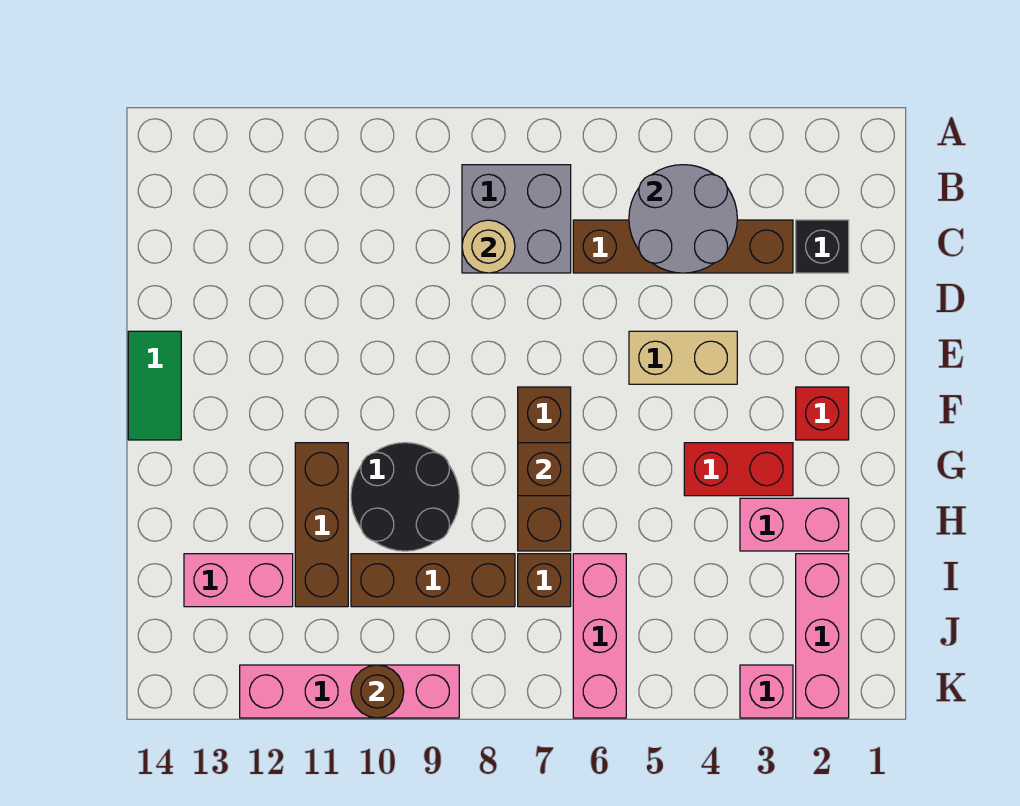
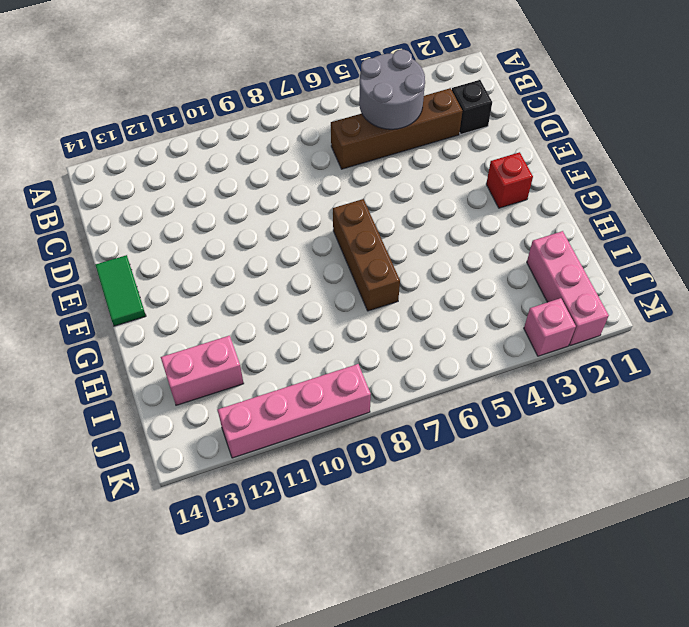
none -> grey 2x2 brick [462,165,571,273]
none -> tan 1x2 brick [629,331,737,384]
none -> red 1x2 brick [684,443,793,496]

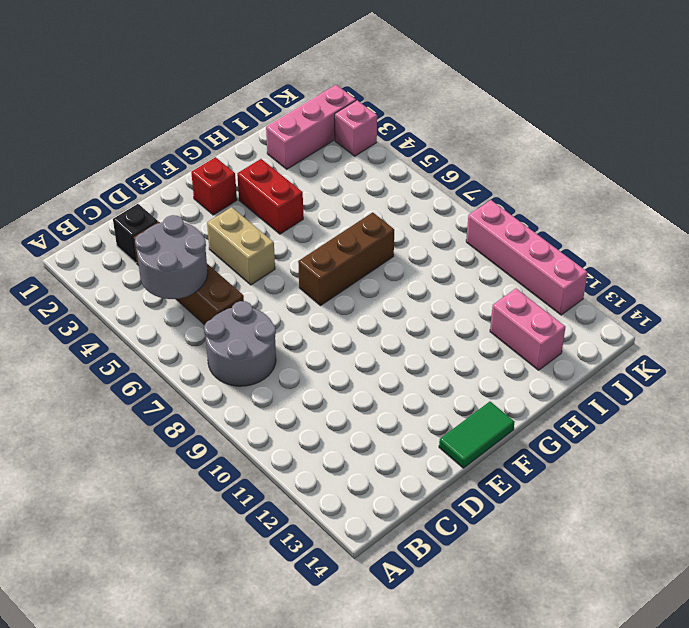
grey 2x2 round brick [204,301,276,386] -> grey 2x2 brick [462,165,571,273]
none -> black 2x2 round brick [351,443,459,551]
none -> brown 1x3 brick [295,443,348,607]
none -> pink 1x2 brick [740,498,849,551]

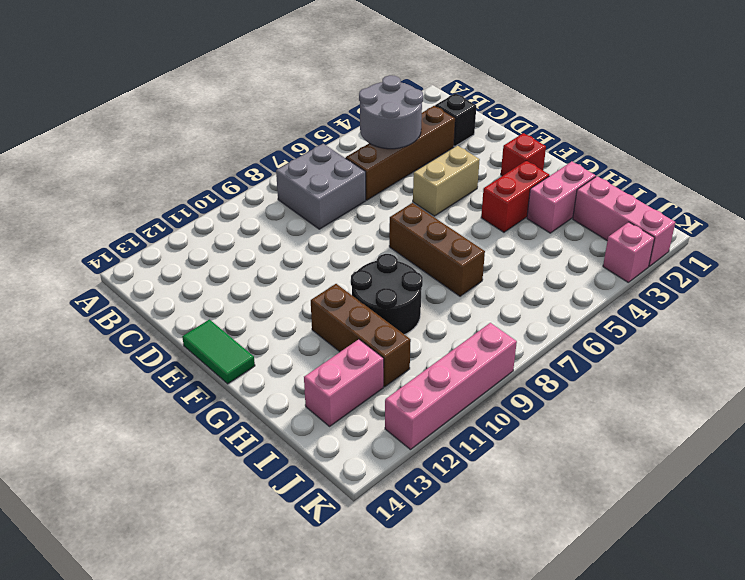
none -> pink 1x3 brick [573,554,626,718]
none -> brown 1x1 brick [518,554,571,607]
none -> brown 1x3 brick [351,554,515,607]

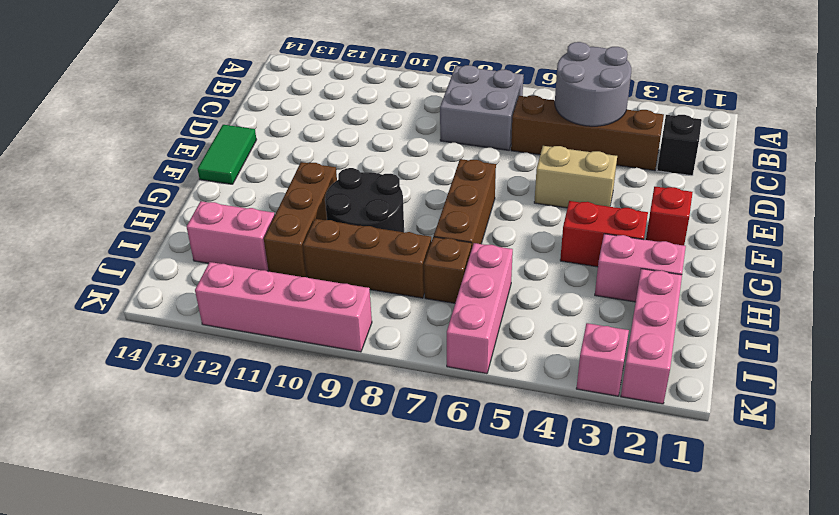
none -> tan 1x1 round brick [462,220,515,273]
none -> brown 1x1 brick [518,443,571,496]
none -> brown 1x1 round brick [351,665,404,718]

